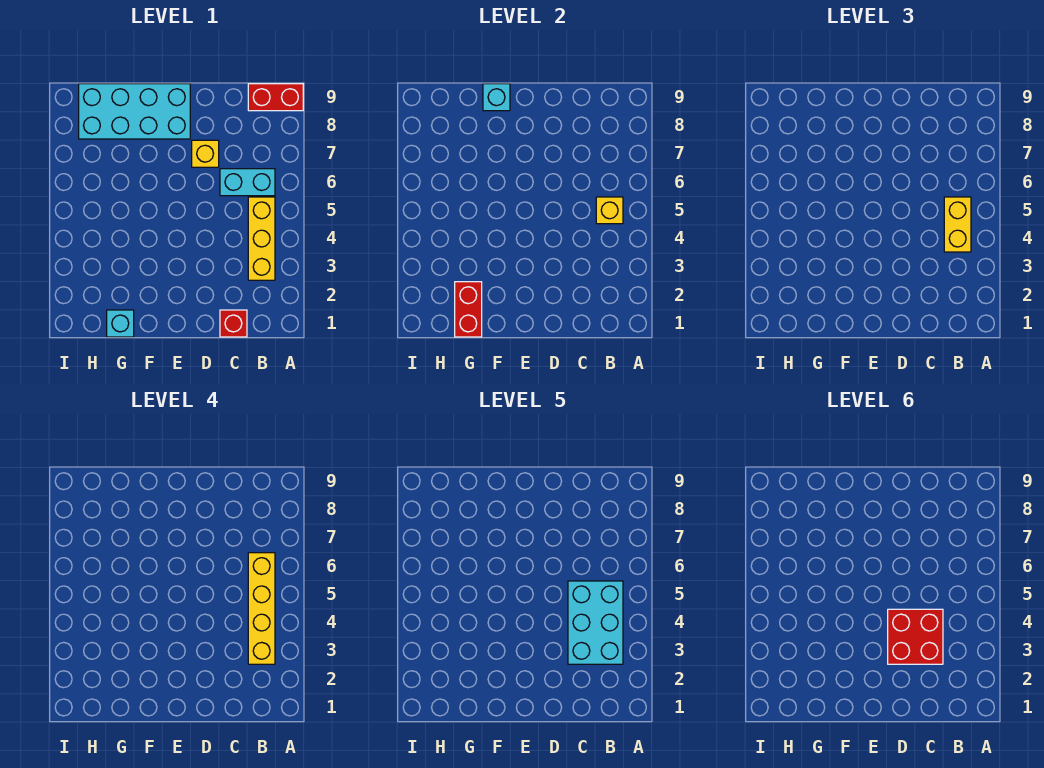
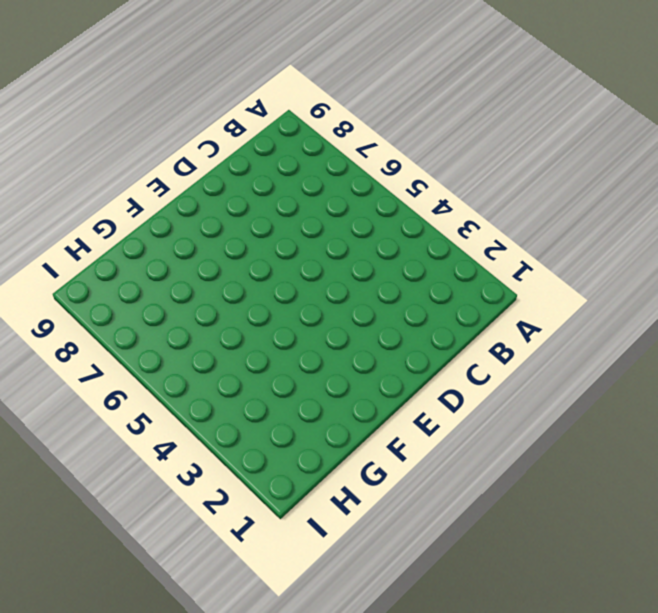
none -> red 1x2 brick [248,84,303,111]
none -> yellow 1x3 brick [248,197,275,280]
none -> cyan 1x2 brick [220,169,275,196]

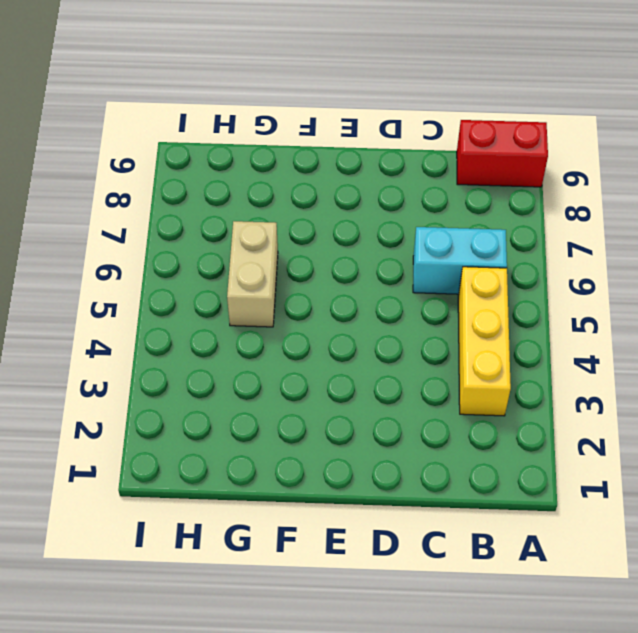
tan 1x2 brick [227,221,278,327] -> none
none -> red 1x1 brick [220,310,247,337]
none -> yellow 1x1 brick [192,140,219,167]
none -> cyan 2x4 brick [79,84,190,139]

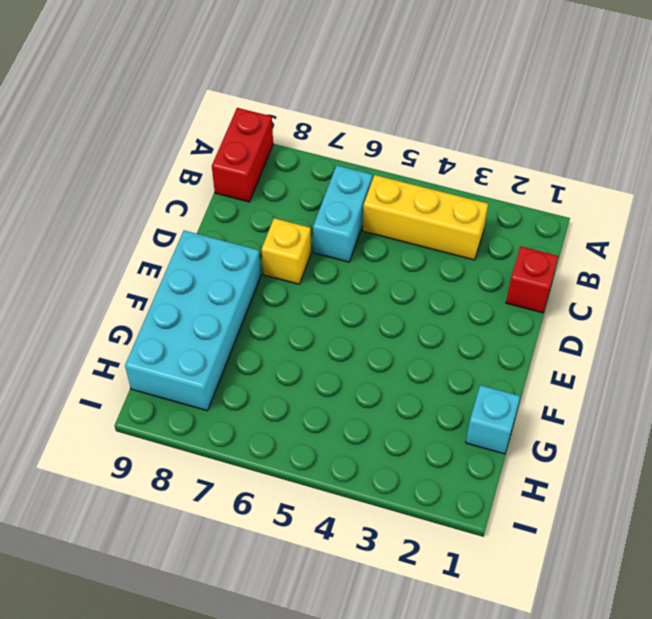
none -> yellow 1x1 brick [596,197,623,224]
none -> cyan 1x1 brick [483,84,510,111]
none -> red 1x2 brick [455,282,482,337]

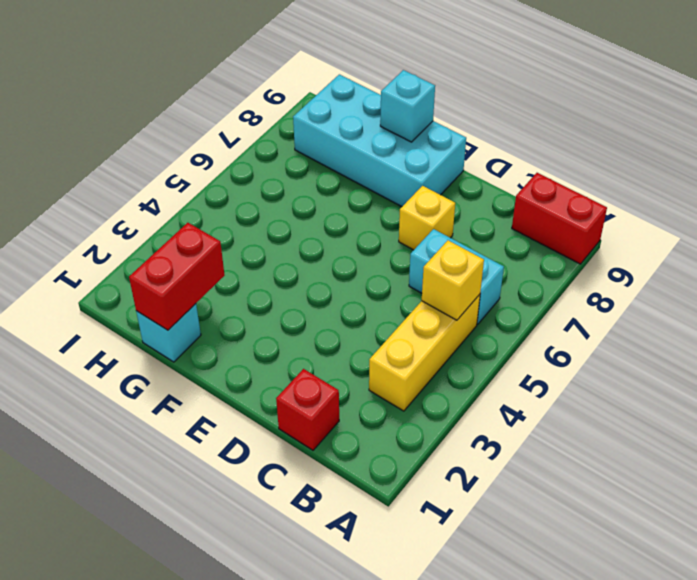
none -> yellow 1x2 brick [944,197,971,252]
none -> yellow 1x4 brick [248,553,275,664]
none -> cyan 2x3 brick [568,581,623,664]

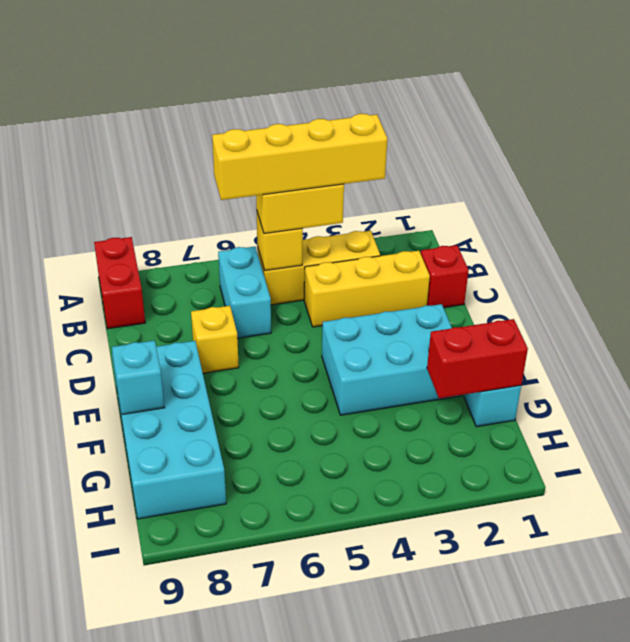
yellow 1x3 brick [304,251,430,327] -> none
cyan 2x3 brick [322,304,462,415] -> cyan 2x3 brick moved to [568,581,623,664]
none -> red 2x2 brick [888,609,943,664]

